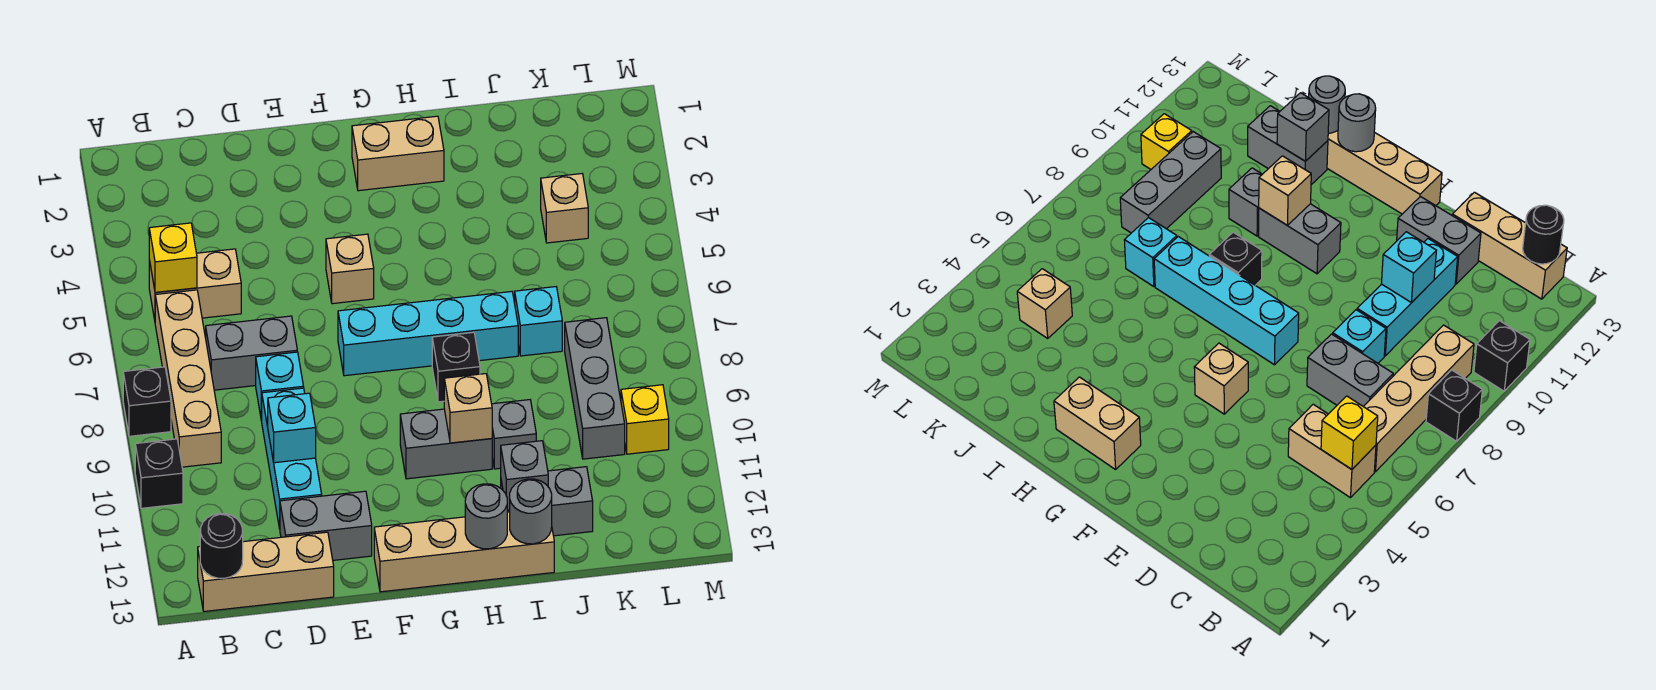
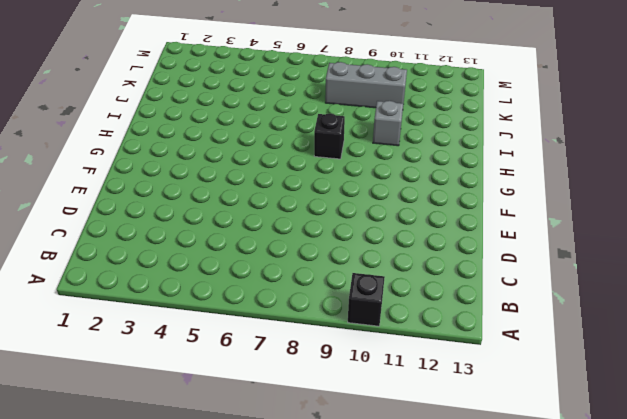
none -> black 1x1 brick [123,367,171,436]
none -> tan 1x2 brick [149,249,241,320]
none -> tan 1x4 brick [155,290,221,467]

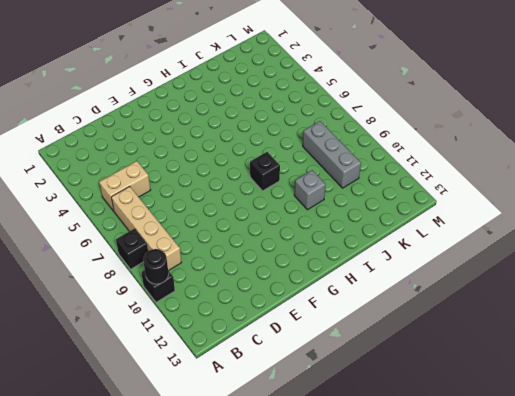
black 1x1 round brick [143,249,169,284] -> black 1x1 round brick moved to [200,513,243,578]
none -> tan 1x3 brick [198,532,334,611]
none -> grey 1x2 brick [206,316,297,390]
none -> cyan 1x1 brick [256,352,304,421]

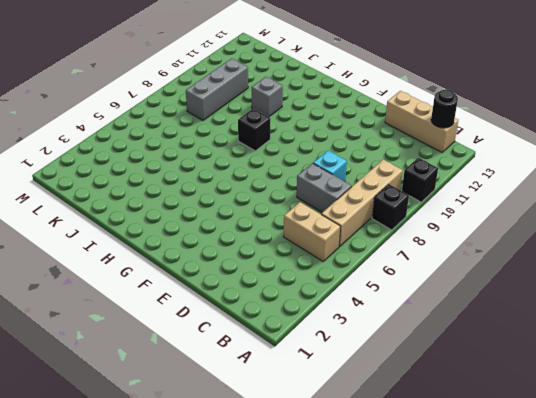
none -> cyan 1x3 brick [262,388,322,529]
none -> grey 1x2 brick [280,491,372,560]
none -> tan 1x1 brick [326,234,374,304]

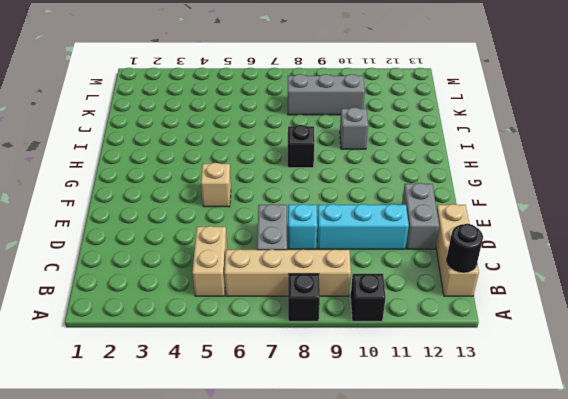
none -> cyan 1x4 brick [338,292,518,376]
none -> tan 1x4 brick [374,512,554,592]
none -> tan 1x2 brick [352,116,444,191]

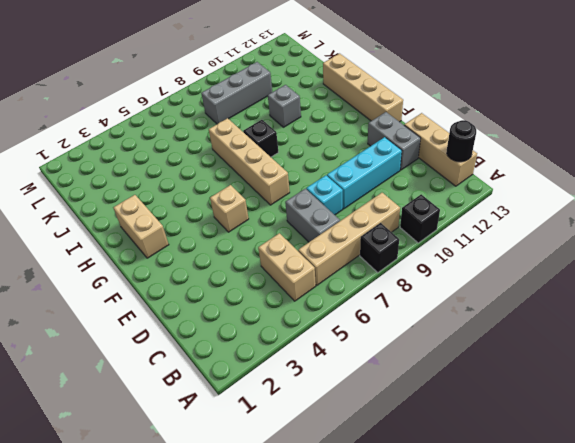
tan 1x4 brick [209,118,290,205] -> cyan 1x4 brick [338,292,518,376]
none -> grey 1x2 brick [400,409,492,479]
none -> grey 1x2 brick [501,467,593,536]
none -> cyan 1x1 brick [515,287,562,356]

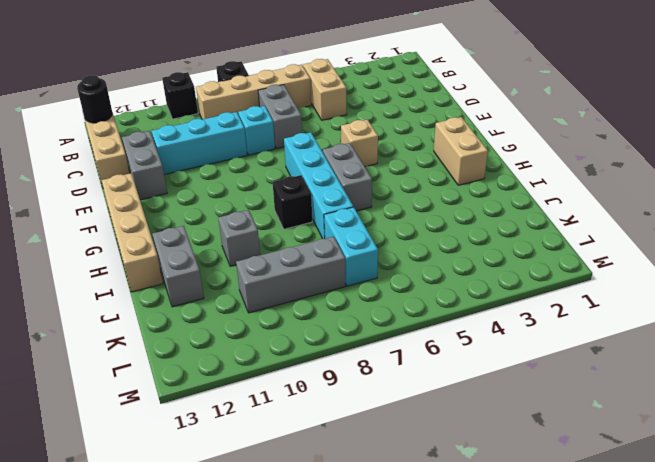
grey 1x2 brick [323,143,372,211] -> grey 1x2 brick moved to [400,409,492,479]
cyan 1x2 brick [324,207,378,286] -> cyan 1x1 brick [515,287,562,356]
none -> tan 1x1 brick [541,174,588,243]
none -> yellow 1x1 brick [621,385,669,454]
none -> yellow 1x1 brick [149,223,197,292]

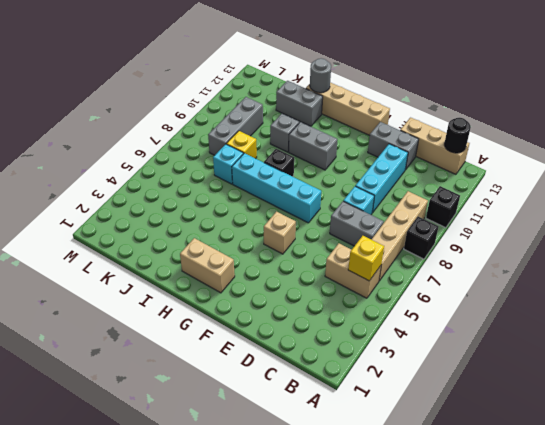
yellow 1x1 brick [227,131,257,159] -> yellow 1x1 brick moved to [621,385,669,454]
none -> tan 1x1 brick [541,174,588,243]
none -> cyan 1x1 brick [268,393,316,463]
none -> tan 1x1 brick [444,374,492,443]

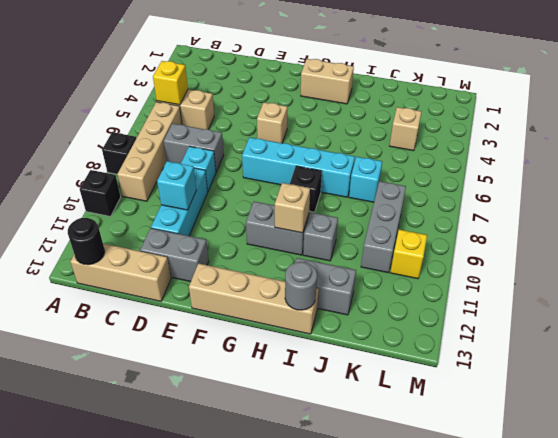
none -> grey 1x1 round brick [465,484,507,549]
none -> grey 1x1 brick [501,441,548,510]

